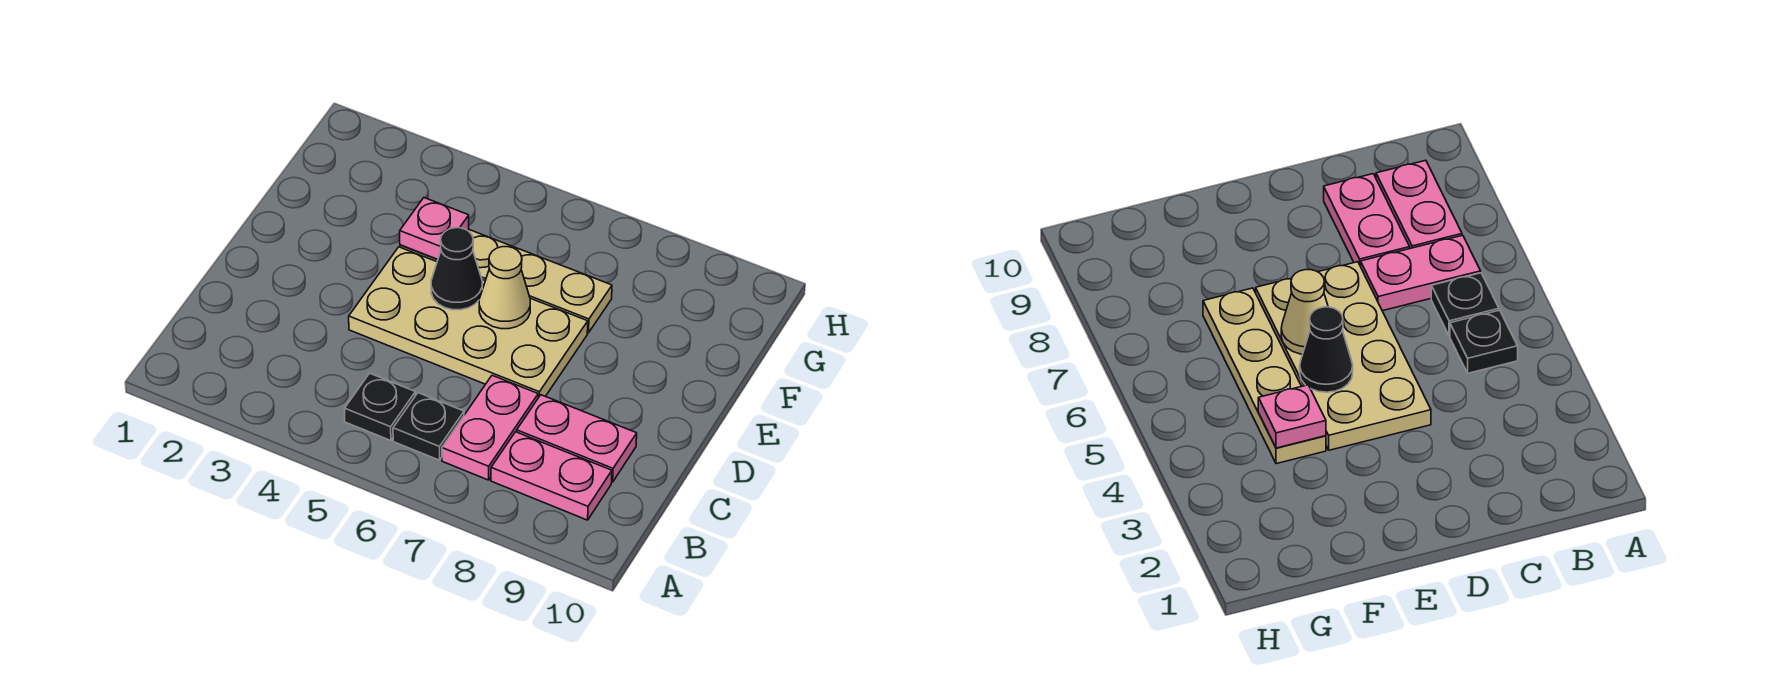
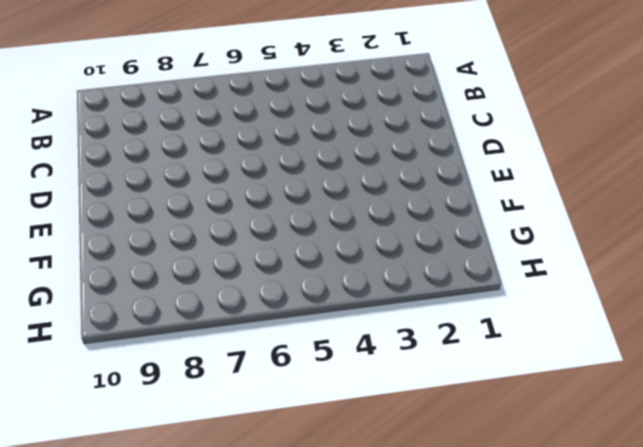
none -> black 1x1 plate [345,373,415,441]
none -> black 1x1 plate [393,393,464,460]

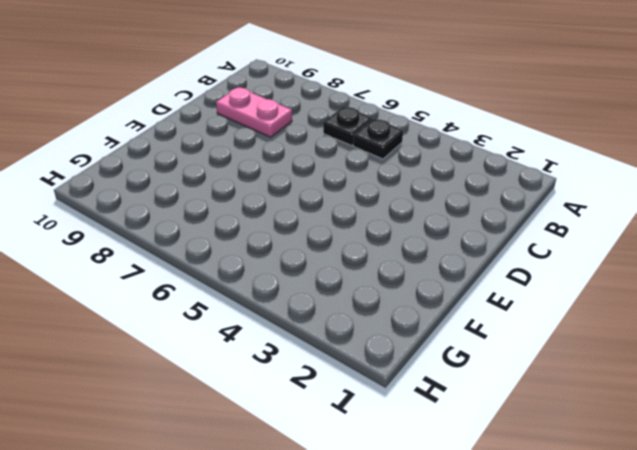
none -> pink 1x2 plate [442,375,538,480]
none -> pink 1x2 plate [491,432,612,520]

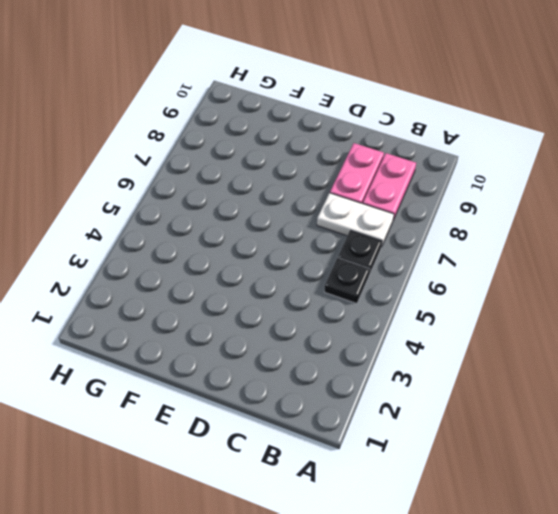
white 1x2 plate [317,193,394,247] -> pink 1x2 plate [442,375,538,480]
none -> tan 2x4 plate [349,247,588,398]
none -> tan 1x4 plate [400,229,612,333]

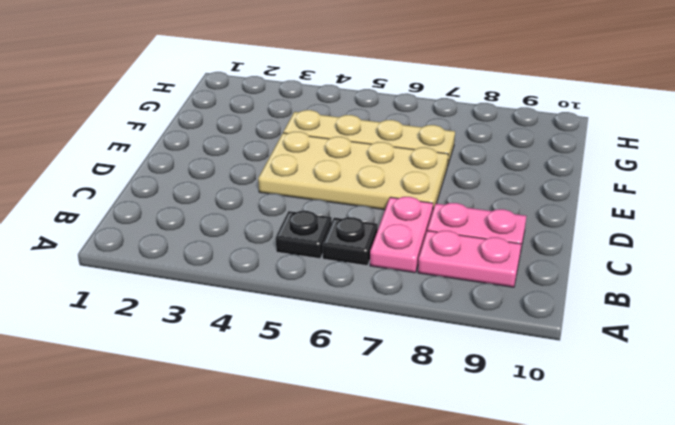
none -> black 1x1 cone [431,228,482,310]
none -> tan 1x1 cone [479,247,530,329]

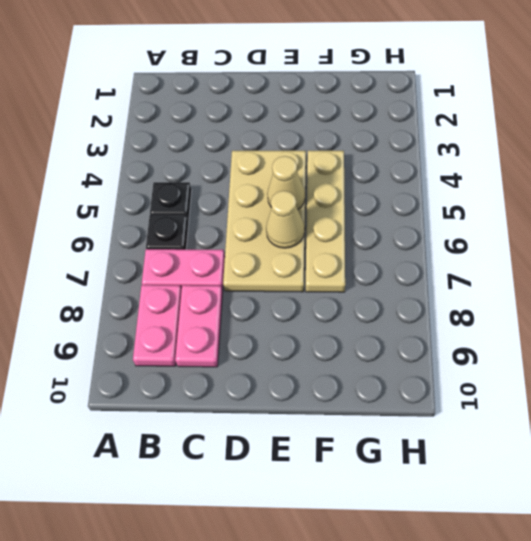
tan 1x1 cone [267,156,305,209] -> black 1x1 cone [431,228,482,310]
none -> pink 1x1 plate [400,198,469,260]

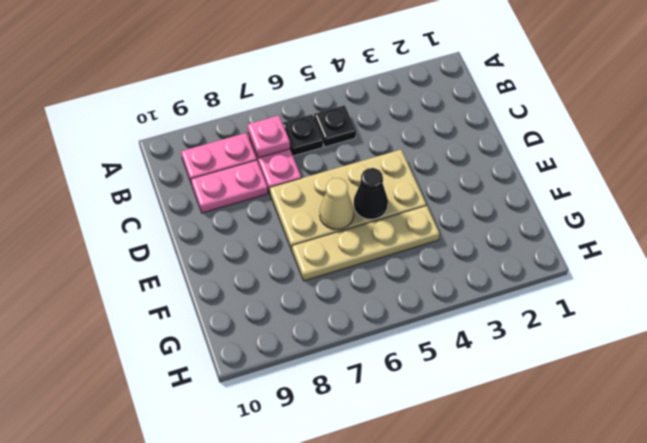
pink 1x1 plate [248,116,290,158] -> pink 1x1 plate moved to [400,198,469,260]

